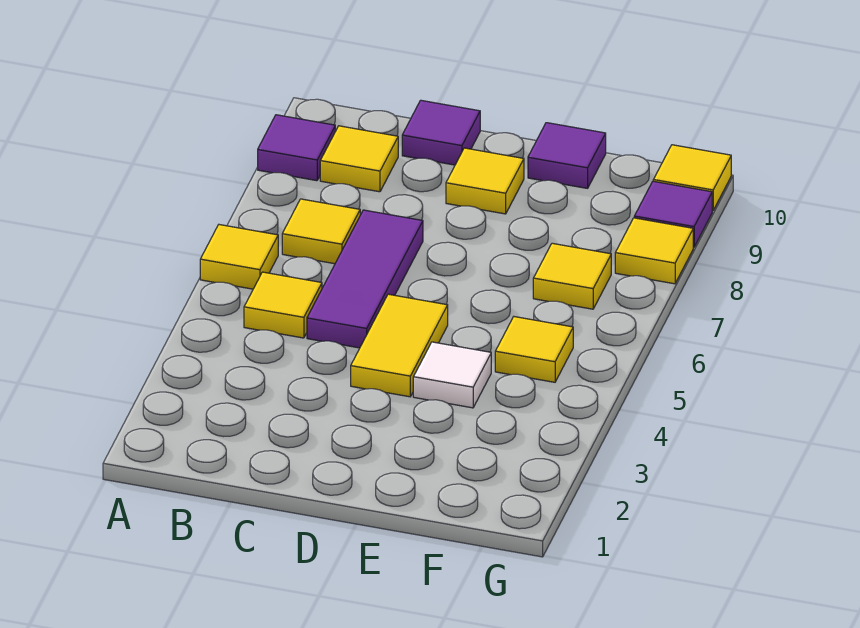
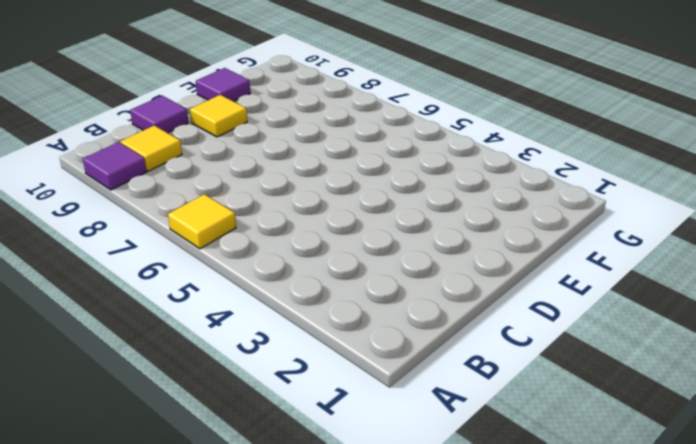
none -> yellow 1x1 tile [244,272,322,338]
none -> yellow 1x1 tile [282,199,360,264]
none -> purple 1x3 tile [307,210,423,348]

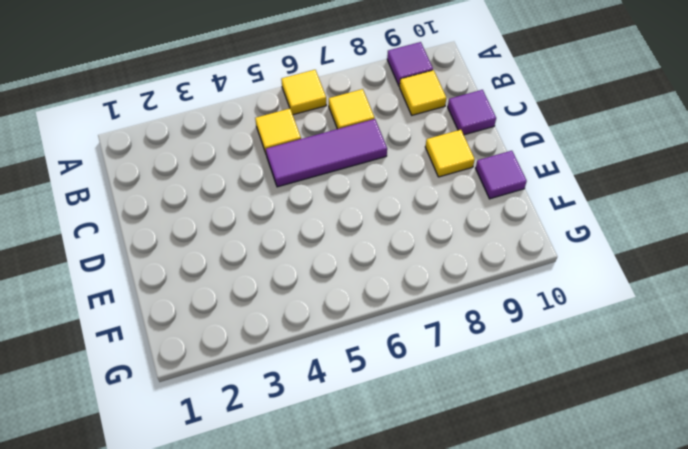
none -> yellow 1x2 tile [351,294,448,397]
none -> white 1x1 tile [413,342,491,408]
none -> yellow 1x1 tile [495,317,573,382]

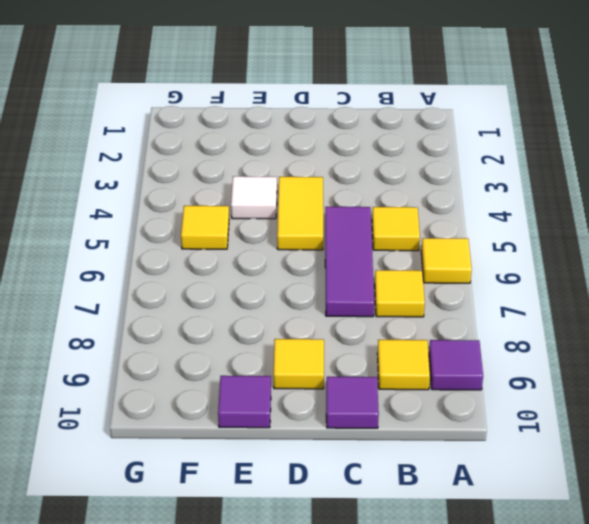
none -> yellow 1x1 tile [533,243,611,309]
none -> yellow 1x1 tile [615,218,693,284]
none -> purple 1x1 tile [634,181,712,247]

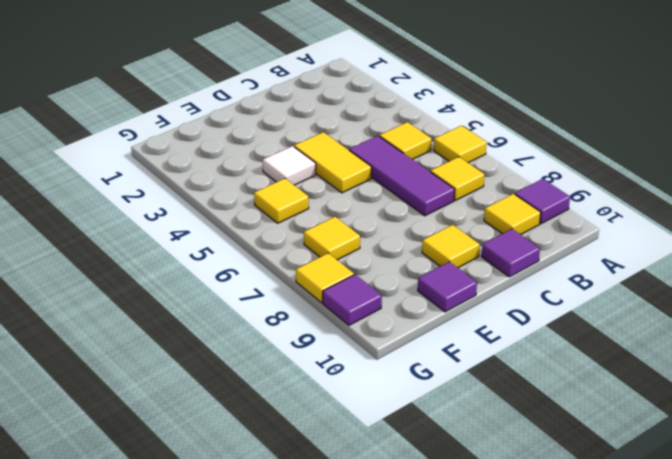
none -> yellow 1x1 tile [653,145,731,211]

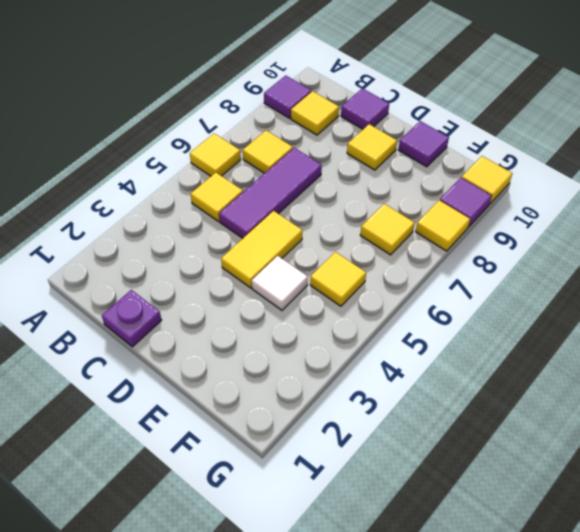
purple 1x1 plate [102,290,161,347] -> none

